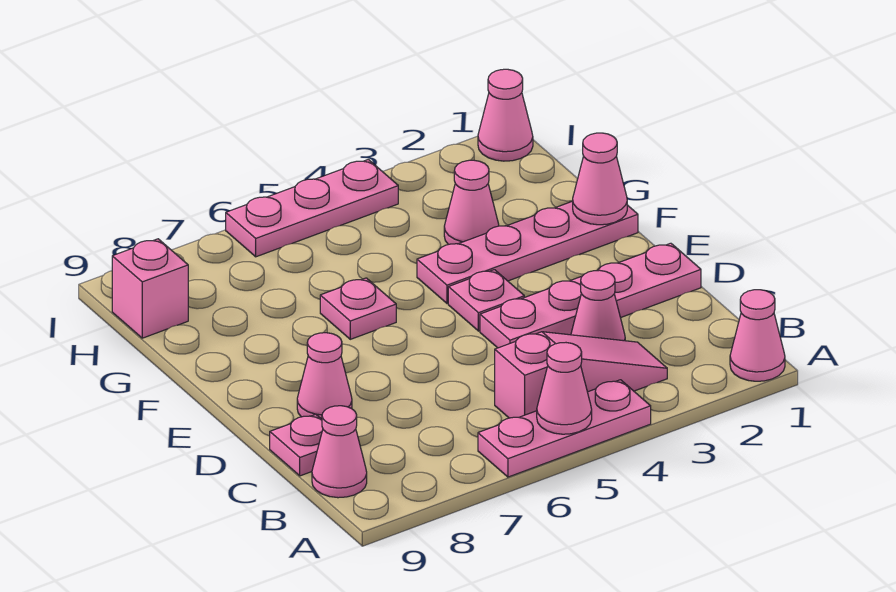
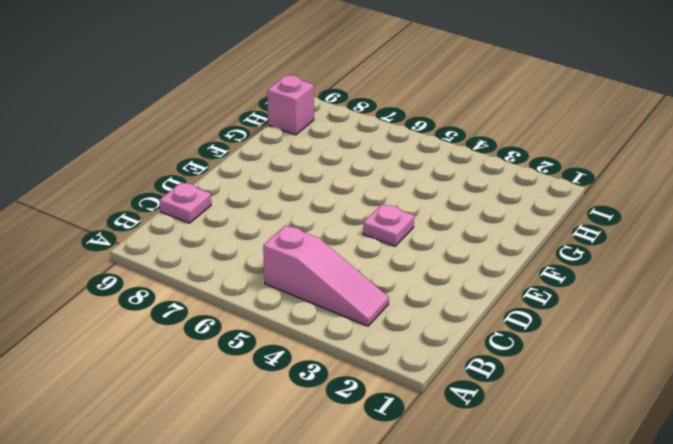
none -> pink 1x1 cone [730,290,785,381]
none -> pink 1x3 plate [478,380,651,477]
none -> pink 1x1 cone [312,406,367,498]

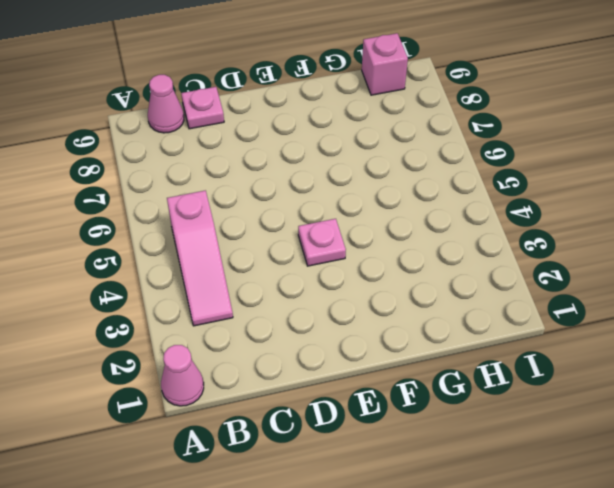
none -> pink 1x3 plate [478,380,651,477]
none -> pink 1x1 cone [571,270,625,341]
none -> pink 1x4 plate [480,243,701,348]

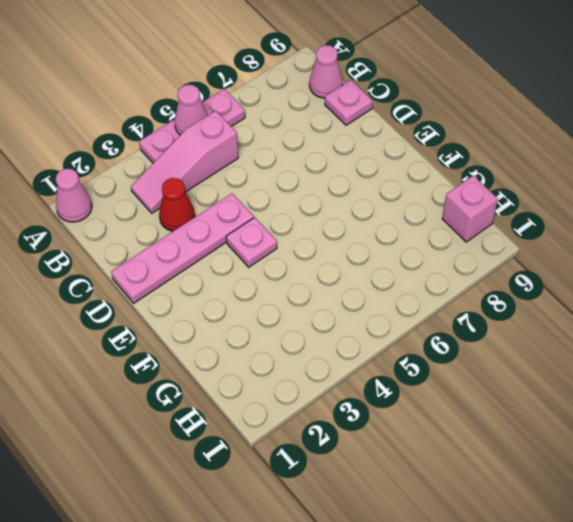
red 1x1 cone [159,178,195,231] -> pink 1x1 cone [571,270,625,341]
none -> pink 1x1 cone [297,333,352,419]
none -> pink 1x4 plate [417,201,638,303]
none -> pink 1x1 plate [320,278,396,339]

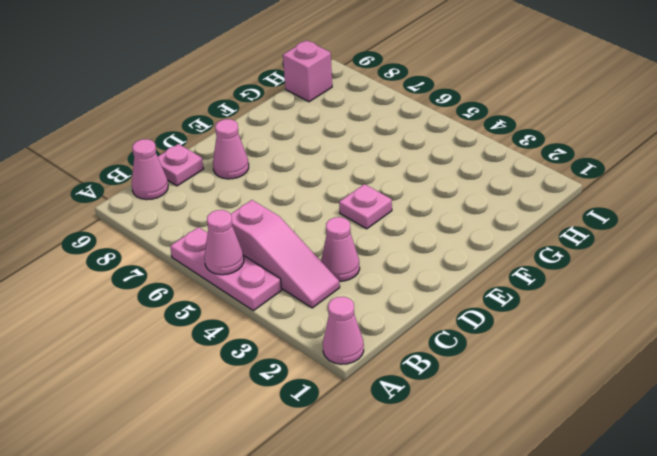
none -> pink 1x4 plate [480,243,701,348]
none -> pink 1x4 plate [417,201,638,303]
none -> pink 1x1 plate [320,278,396,339]

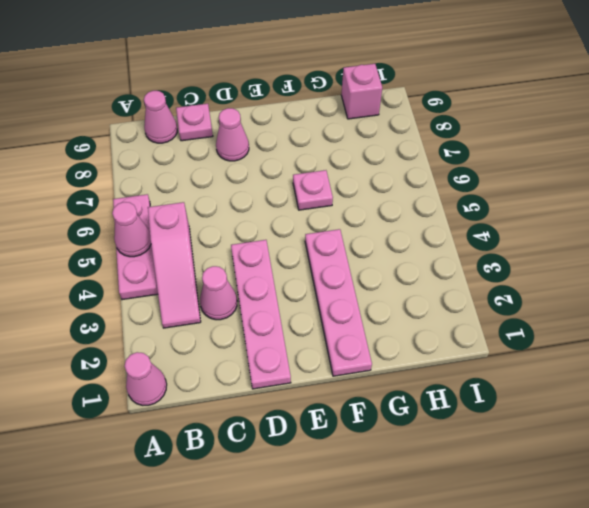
none -> pink 1x1 plate [448,270,524,331]
none -> pink 1x1 cone [444,160,499,245]
none -> pink 1x1 cone [478,69,533,161]

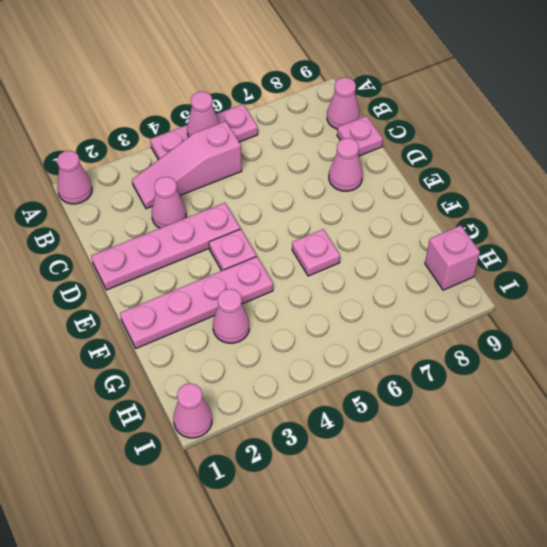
none -> pink 1x3 plate [226,159,398,257]
none -> pink 1x1 cone [573,133,627,225]

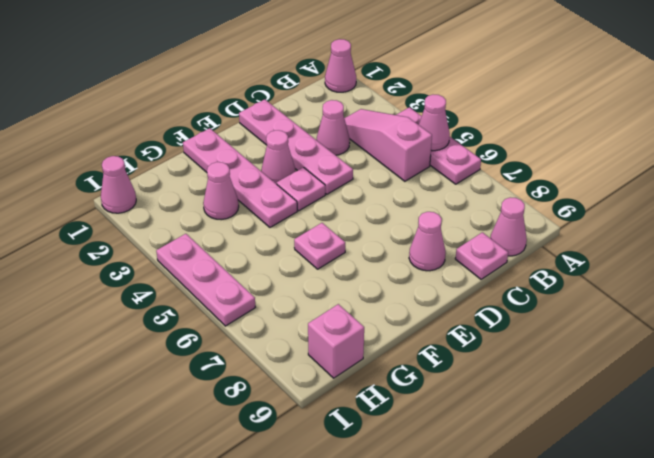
pink 1x1 cone [261,130,295,184] -> pink 1x1 cone moved to [573,133,627,225]

